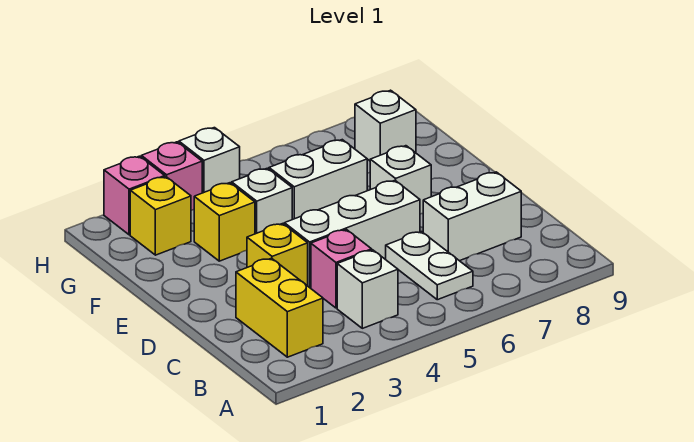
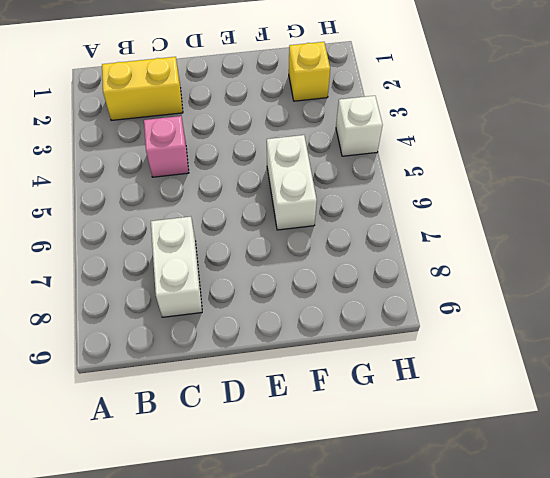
none -> white 1x1 brick [337,250,398,328]
none -> white 1x2 plate [386,232,473,300]
none -> yellow 1x1 brick [247,224,308,286]

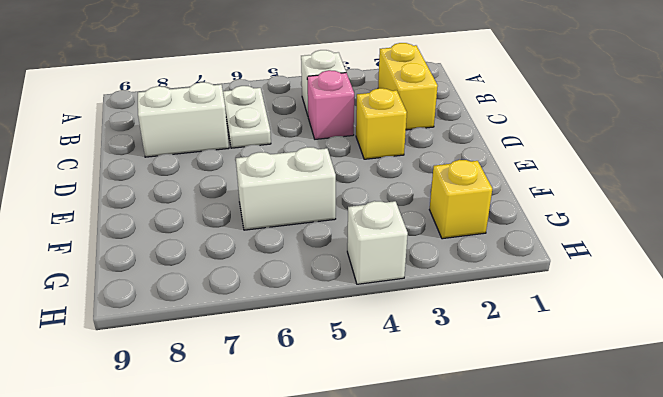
none -> white 1x3 brick [284,180,420,287]
none -> white 1x1 brick [370,146,431,214]
none -> yellow 1x1 brick [194,183,255,261]

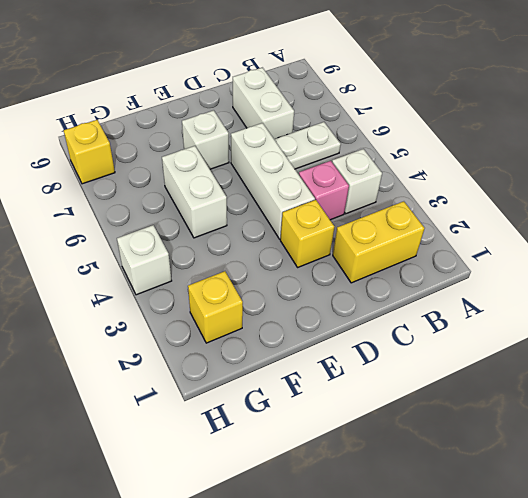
yellow 1x1 brick [64,120,115,184] -> yellow 1x1 brick moved to [194,183,255,261]
none -> white 1x1 brick [232,168,292,234]
none -> white 1x1 brick [355,90,416,161]
none -> pink 1x1 brick [104,156,165,235]

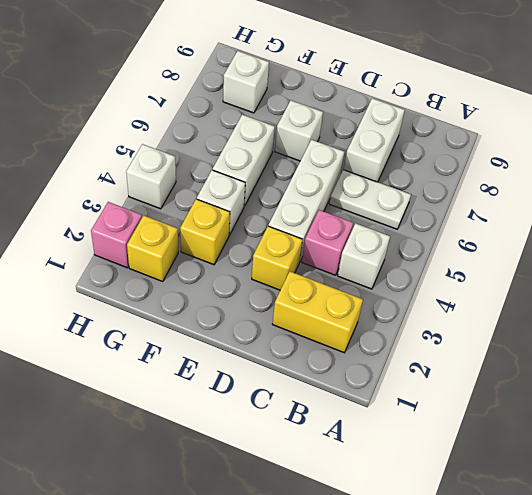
none -> pink 1x1 brick [141,142,202,210]

